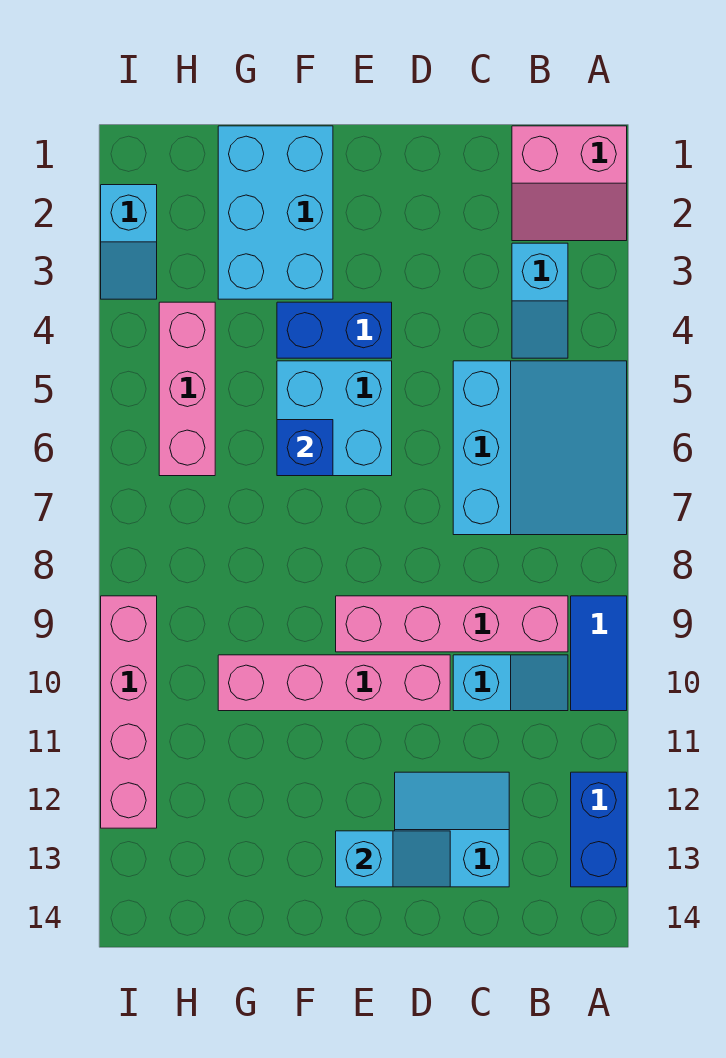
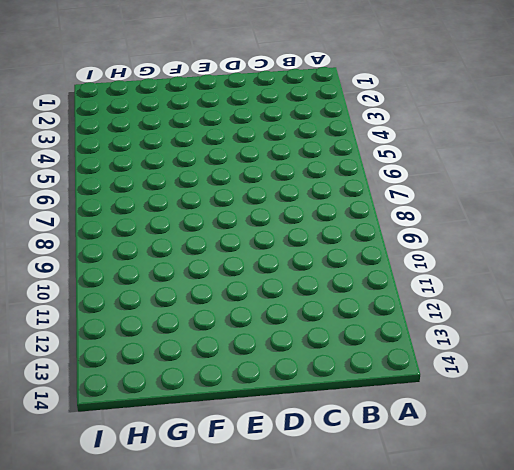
none -> pink 2x2 slope [512,126,627,241]
none -> cyan 3x3 slope [453,361,627,535]
none -> blue 1x2 tile [571,596,627,711]

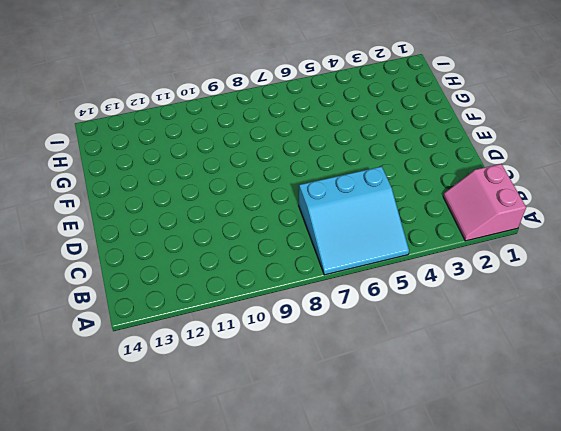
none -> blue 1x2 tile [571,596,627,711]
none -> blue 1x2 brick [571,772,627,887]
none -> cyan 1x2 slope [512,243,568,358]

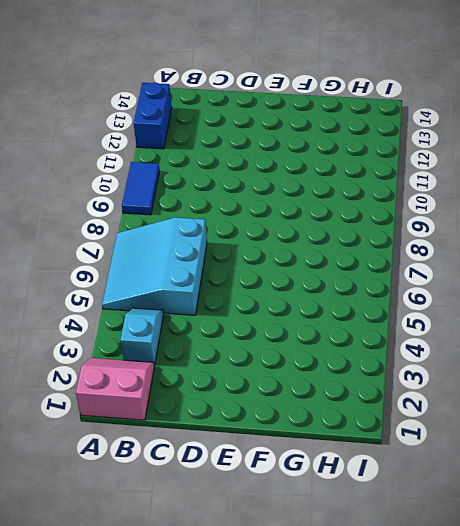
none -> pink 1x4 brick [336,596,568,652]
none -> cyan 1x2 slope [453,655,568,711]
none -> cyan 2x2 slope [395,772,509,887]

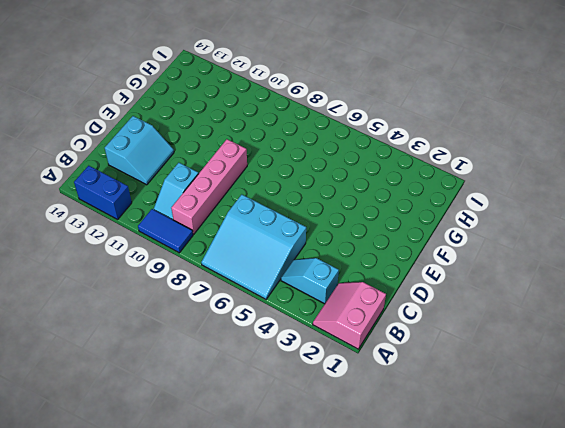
none -> pink 1x4 brick [218,655,450,711]
none -> blue 1x2 brick [277,302,392,358]
none -> cyan 2x2 brick [277,361,392,476]

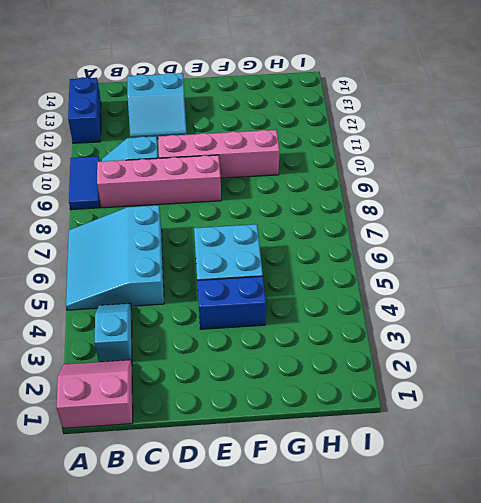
none -> cyan 2x3 brick [218,126,333,299]
none -> pink 1x3 brick [159,302,215,476]
none -> cyan 1x2 slope [101,185,157,299]

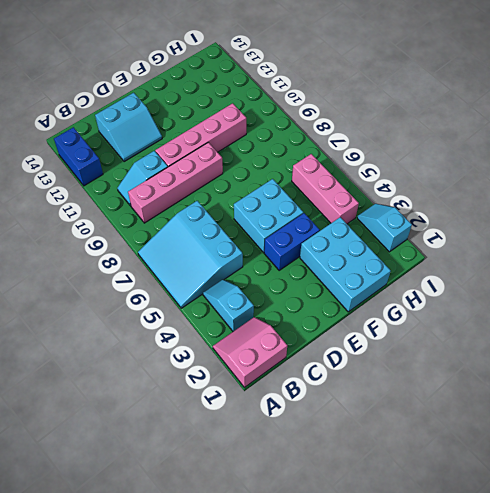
none -> blue 1x2 tile [571,596,627,711]
none -> pink 1x4 brick [101,596,157,828]
none -> cyan 1x2 slope [336,831,450,887]

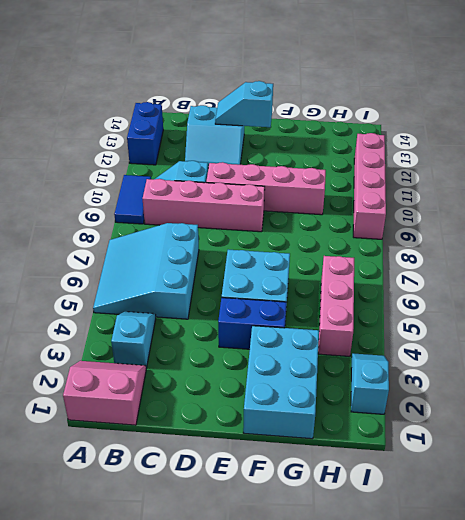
none -> blue 1x1 brick [277,420,333,476]

